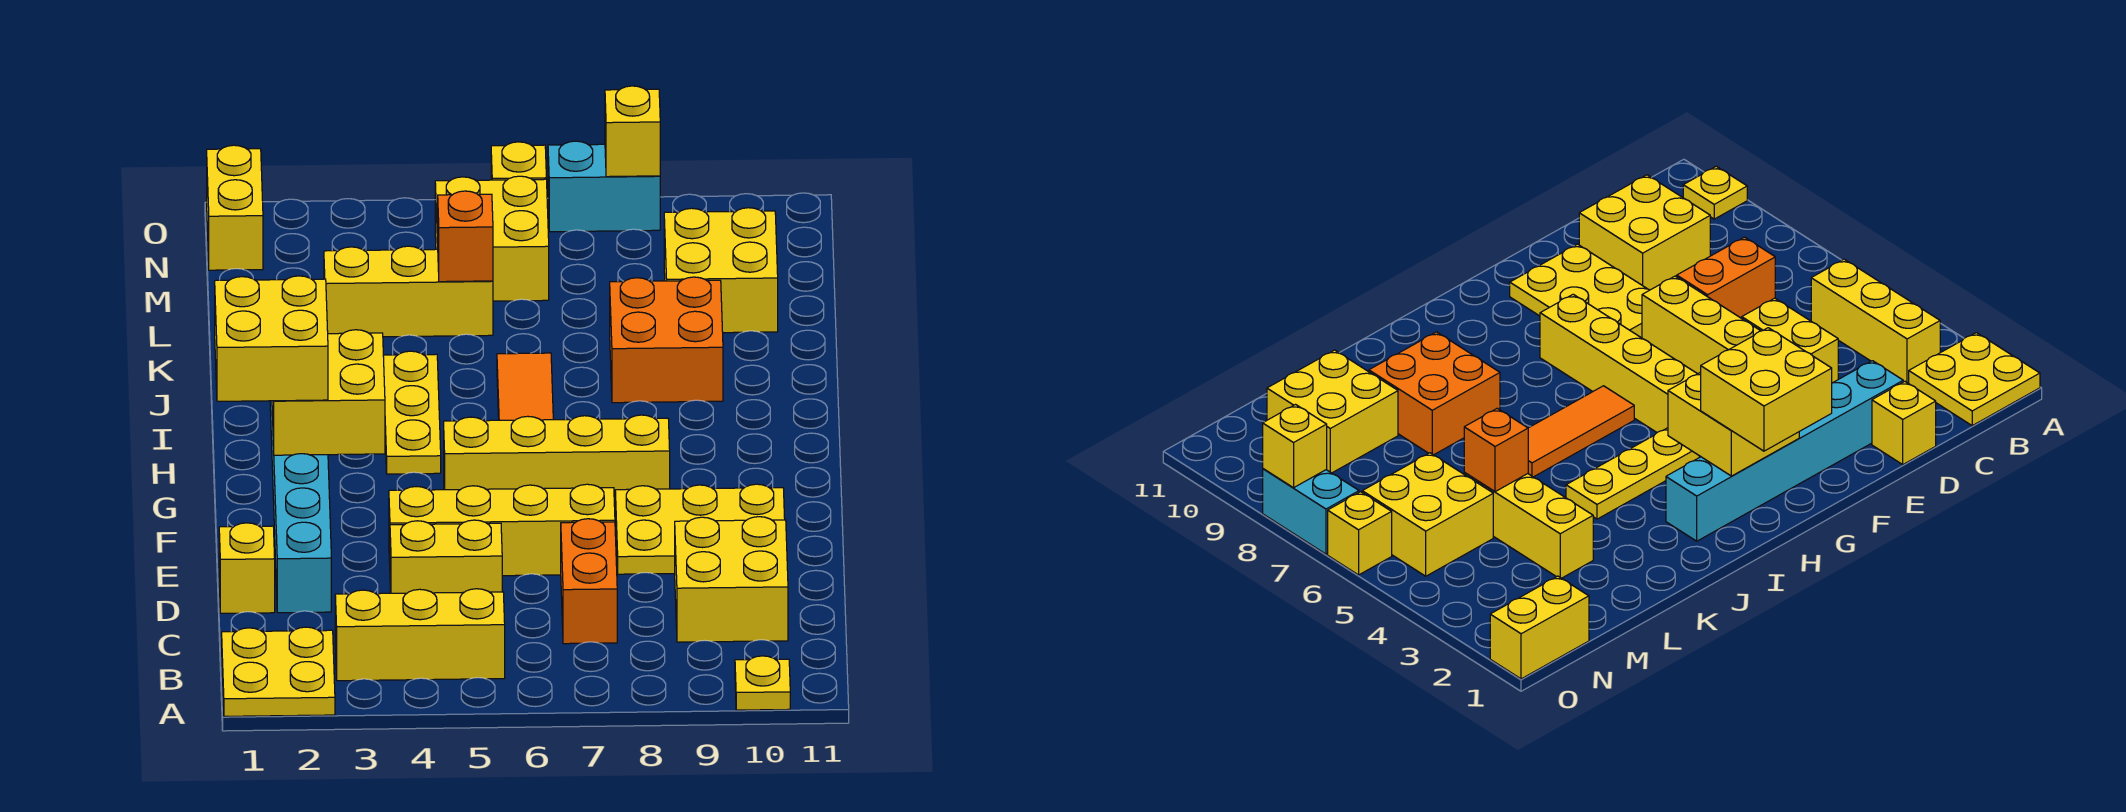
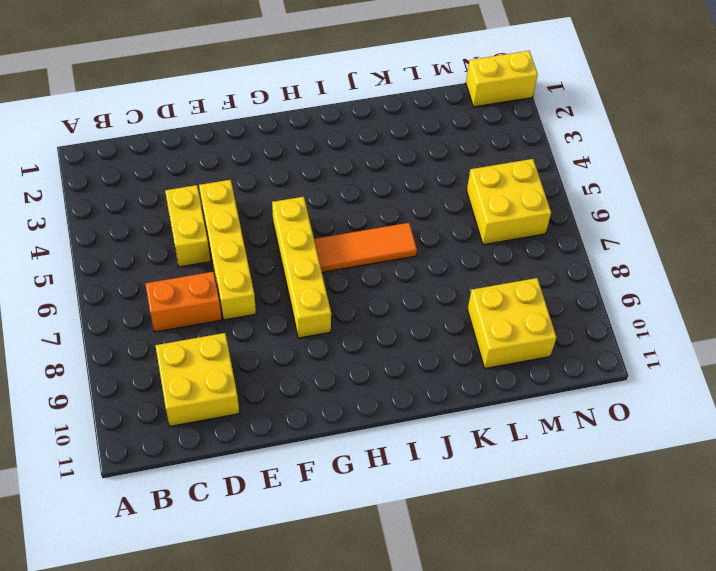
none -> yellow 2x2 plate [222,627,335,716]
none -> yellow 1x1 plate [735,656,790,710]
none -> yellow 1x3 brick [335,589,505,681]

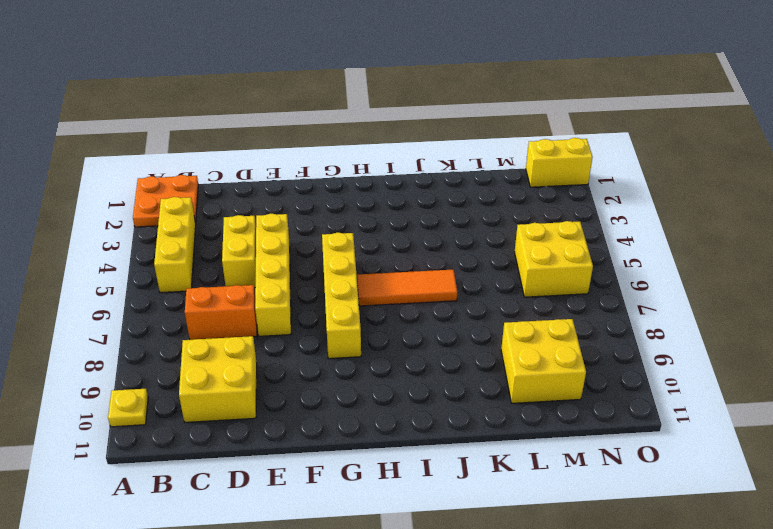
orange 2x2 plate [133,175,198,227] -> yellow 2x2 plate [222,627,335,716]
none -> yellow 1x1 brick [219,523,275,613]
none -> cyan 1x6 brick [270,401,331,613]
none -> yellow 2x3 plate [615,484,785,574]

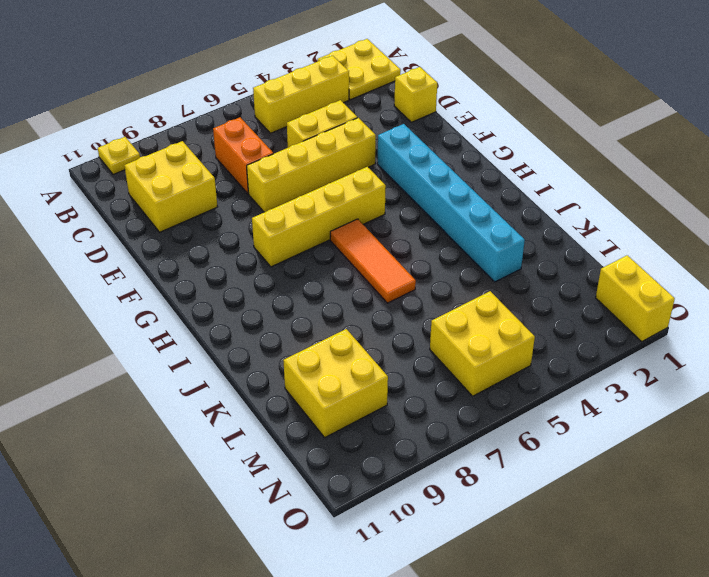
cyan 1x6 brick [377,124,525,282] -> cyan 1x6 brick moved to [270,401,331,613]
none -> yellow 2x3 plate [615,484,785,574]
none -> yellow 1x3 plate [383,351,441,474]
none -> orange 2x2 brick [610,277,723,403]

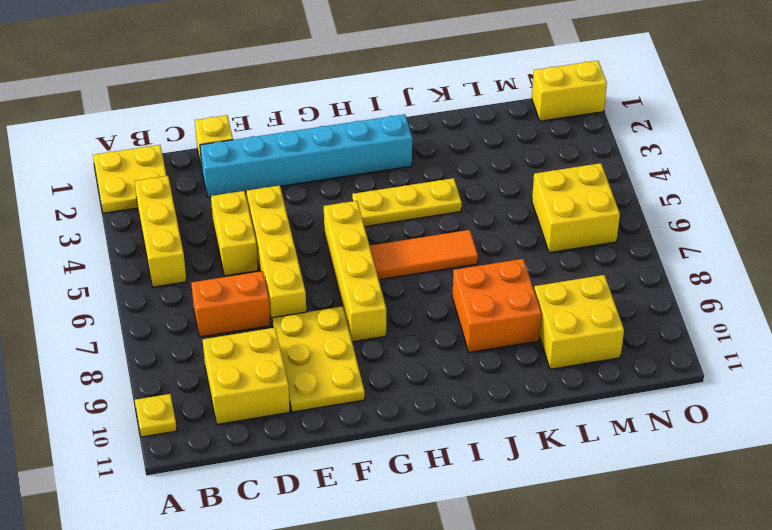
none -> yellow 1x3 brick [324,246,493,337]
none -> yellow 1x1 brick [491,142,546,180]
none -> cyan 1x2 brick [548,141,660,232]

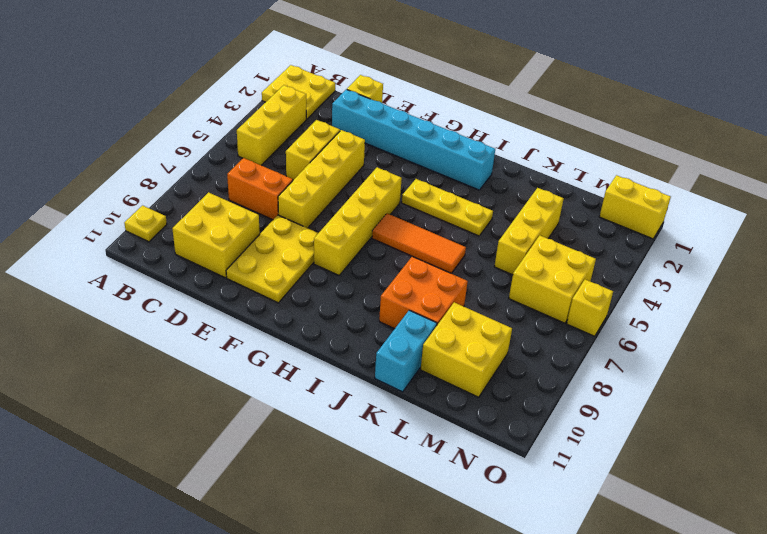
cyan 1x2 brick [375,310,437,392] -> cyan 1x2 brick moved to [548,141,660,232]
none -> yellow 2x2 brick [272,330,385,455]
none -> orange 1x1 brick [438,191,493,282]
none -> yellow 1x1 brick [605,86,660,177]

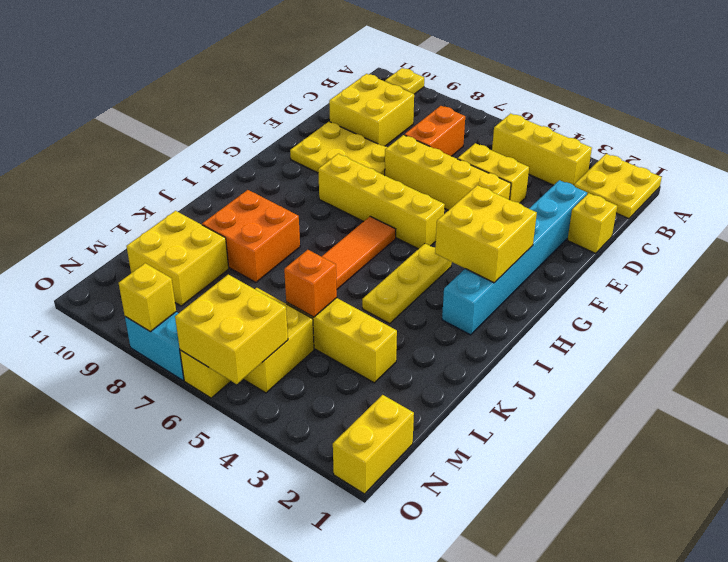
yellow 2x2 brick [175,275,288,384] -> yellow 2x2 brick moved to [215,276,328,401]

